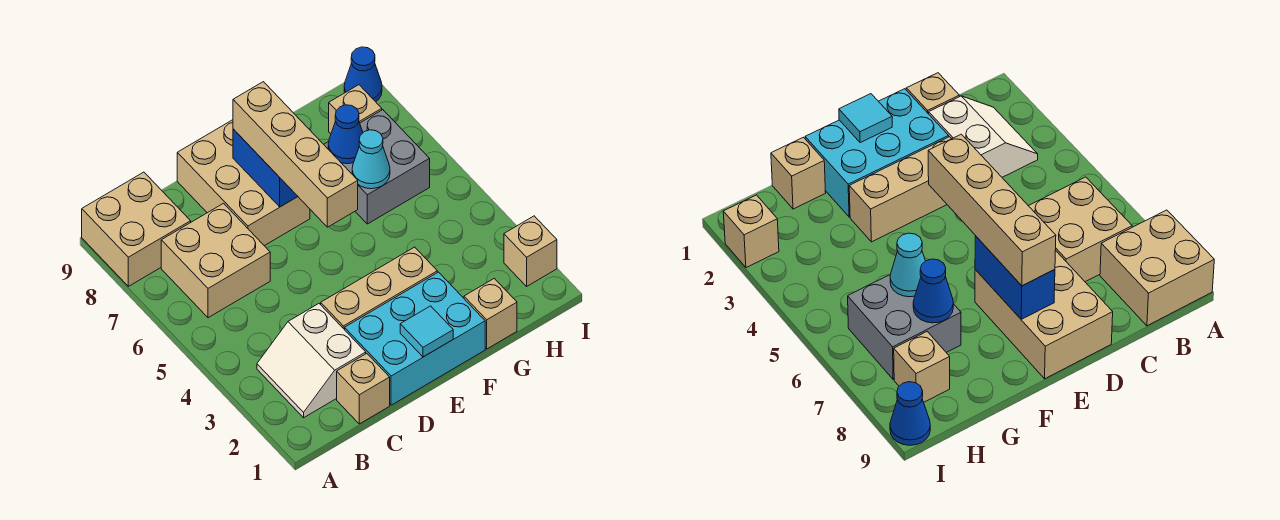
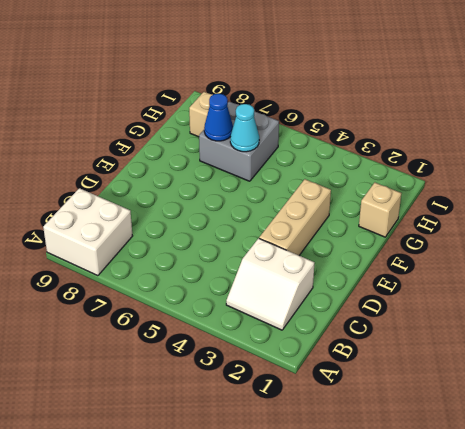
white 2x2 brick [43,188,132,276] -> tan 2x2 brick [82,172,191,286]
none -> tan 2x2 brick [161,203,270,318]
none -> tan 1x1 brick [337,353,390,424]
none -> cyan 2x3 brick [345,272,485,405]

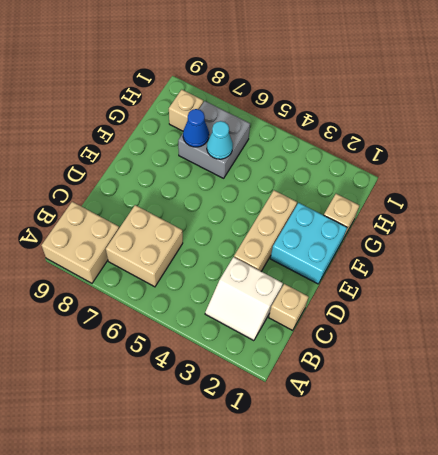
cyan 2x2 brick [270,203,347,284] -> cyan 2x3 brick [345,272,485,405]
none -> tan 2x3 brick [177,120,310,246]
none -> tan 1x1 brick [504,216,557,286]
none -> blue 1x1 cone [344,47,382,102]

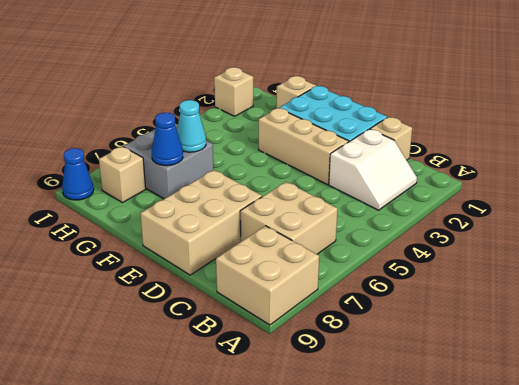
none -> cyan 1x1 tile [400,306,453,357]
none -> blue 1x2 brick [233,129,298,207]
none -> tan 1x4 brick [233,82,358,227]

